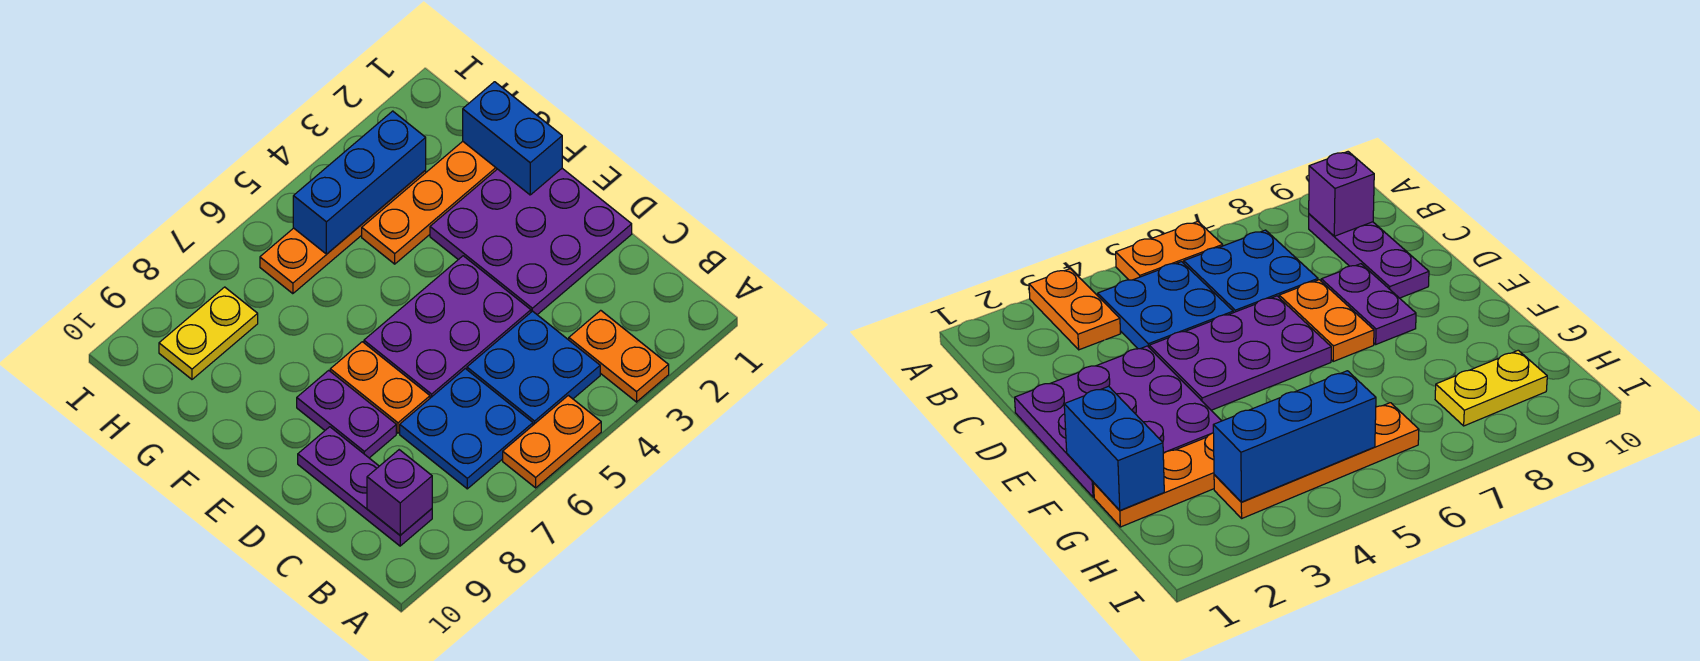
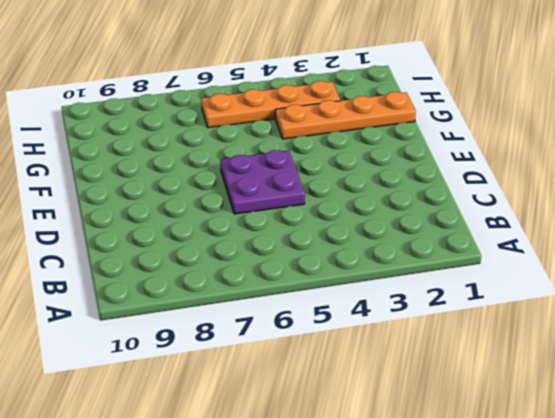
purple 2x2 plate [220,150,305,214] -> purple 2x3 plate [364,256,531,398]
none -> orange 1x2 plate [569,310,669,402]
none -> orange 1x2 plate [503,395,601,488]
none -> blue 2x2 plate [467,311,600,425]

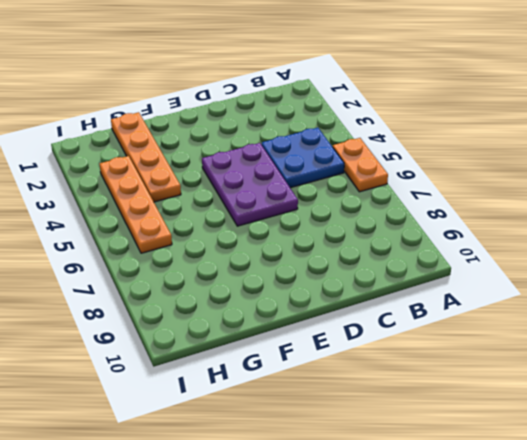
none -> orange 1x2 plate [569,310,669,402]
none -> blue 2x2 plate [400,369,533,489]
none -> purple 1x3 plate [298,427,432,546]

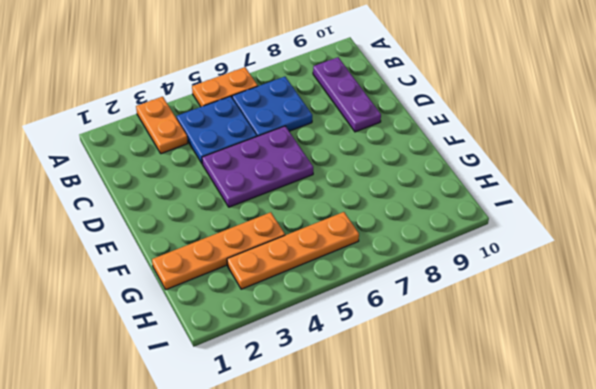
none -> purple 3x3 plate [430,168,632,315]
none -> orange 1x2 plate [330,342,430,433]
none -> purple 1x2 plate [297,370,396,458]

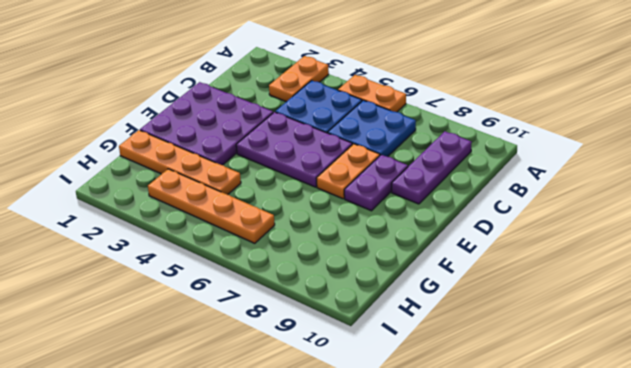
none -> yellow 1x2 plate [159,287,258,379]
none -> purple 1x1 brick [367,450,432,535]
none -> blue 1x2 brick [463,82,562,195]

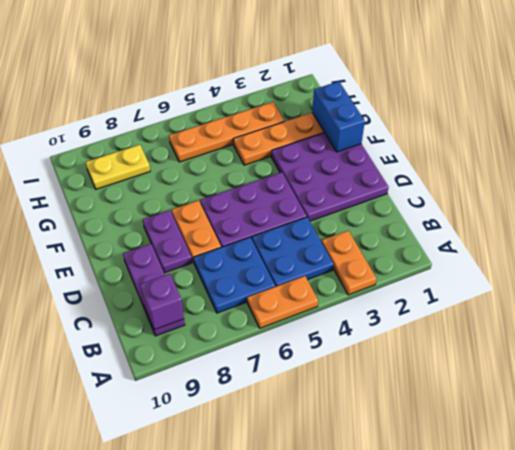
none -> blue 1x3 brick [293,111,426,254]

